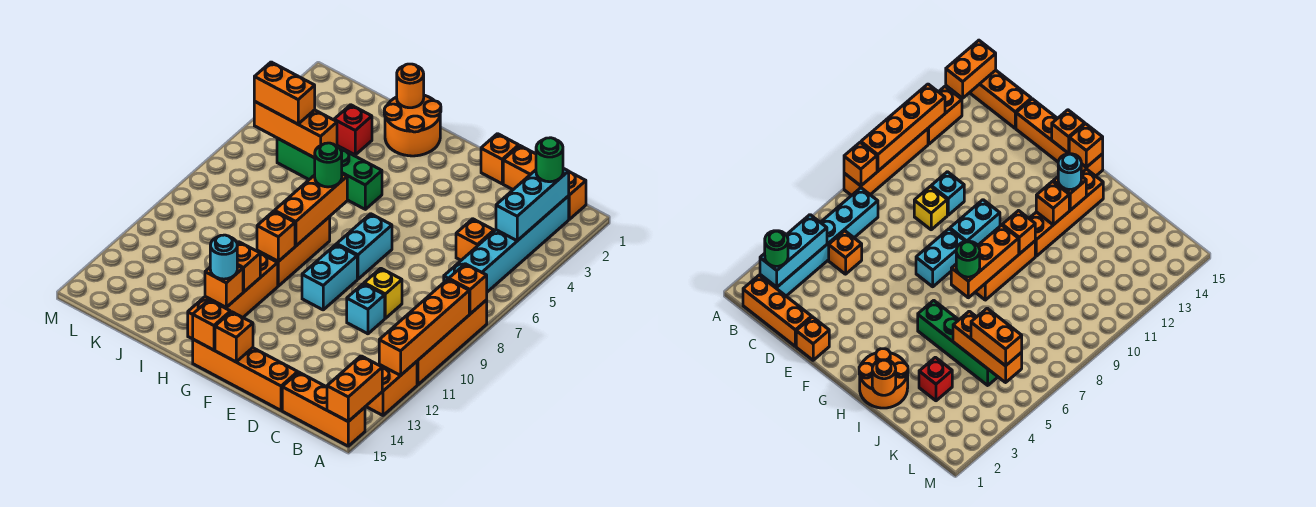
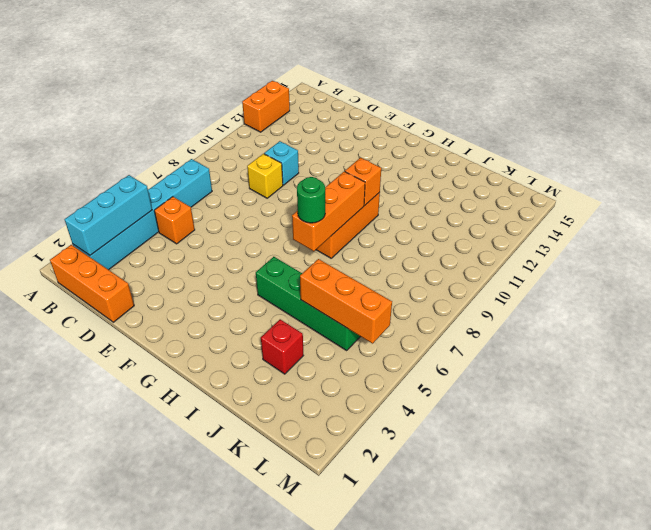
none -> orange 1x4 brick [417,300,487,385]
none -> orange 1x3 brick [282,372,365,446]
none -> orange 1x4 brick [193,339,298,410]
none -> orange 1x1 brick [481,134,519,184]

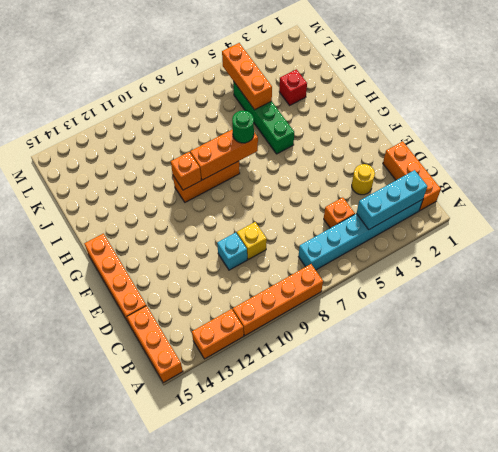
yellow 1x1 round brick [352,164,375,195] -> none
none -> orange 1x1 brick [481,134,519,184]
none -> cyan 1x2 brick [337,214,392,279]
none -> cyan 1x2 brick [302,244,357,310]
none -> orange 2x2 round brick [384,95,441,156]

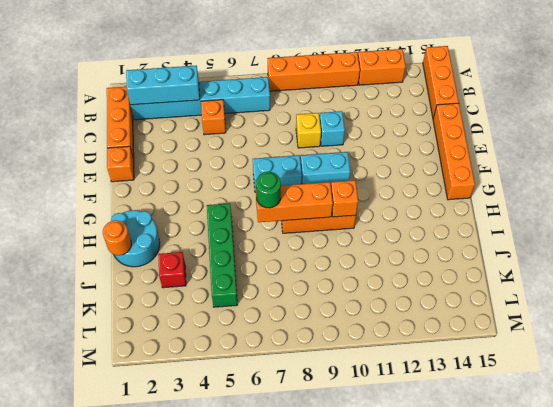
cyan 2x2 round brick [111,210,160,267] -> orange 2x2 round brick [384,95,441,156]
none -> orange 1x4 brick [188,253,278,339]
none -> orange 1x1 brick [449,264,487,314]
none -> orange 1x4 brick [379,279,469,375]
none -> orange 1x2 brick [327,356,382,421]

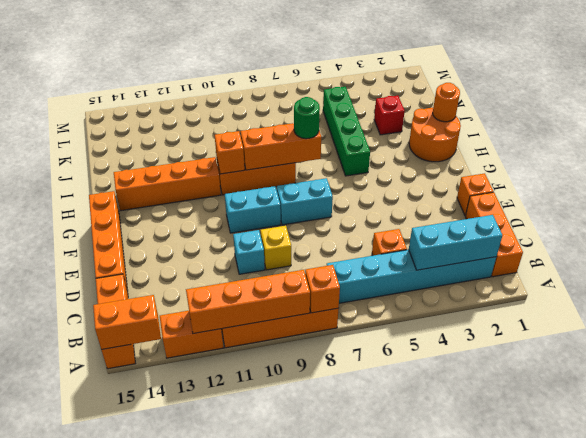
none -> orange 1x1 brick [215,312,253,362]
none -> orange 1x1 brick [193,300,230,350]
none -> orange 1x1 brick [237,242,260,292]
none -> orange 1x1 brick [205,266,243,307]

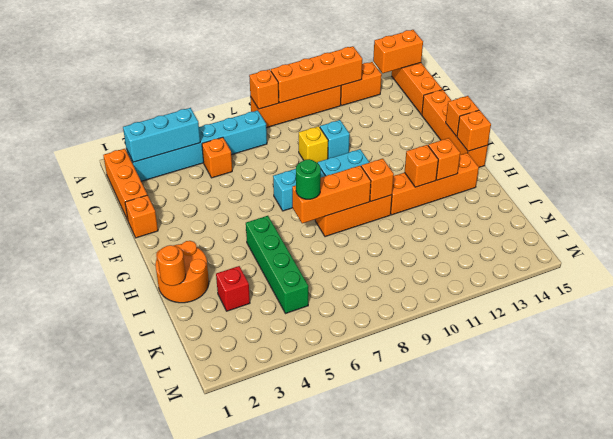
none -> orange 1x3 brick [254,102,337,158]
none -> green 1x1 round brick [536,138,563,182]
none -> cyan 1x1 round brick [210,235,237,279]
none -> orange 1x2 brick [254,62,315,124]

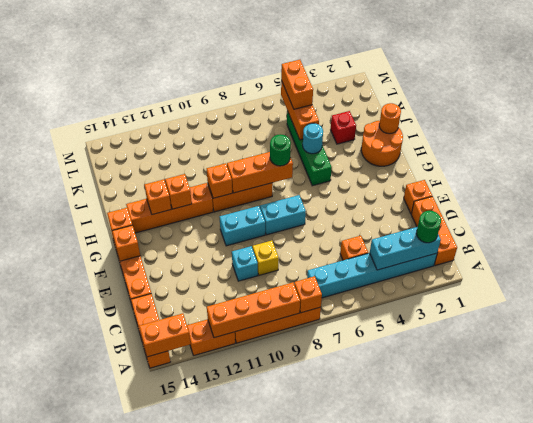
cyan 1x1 round brick [303,123,323,154] -> cyan 1x1 round brick moved to [210,235,237,279]

